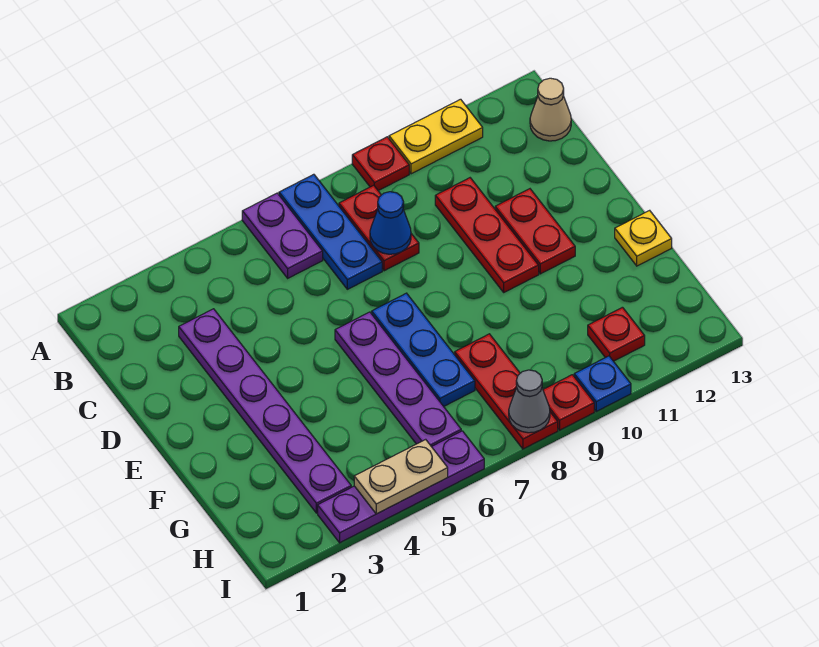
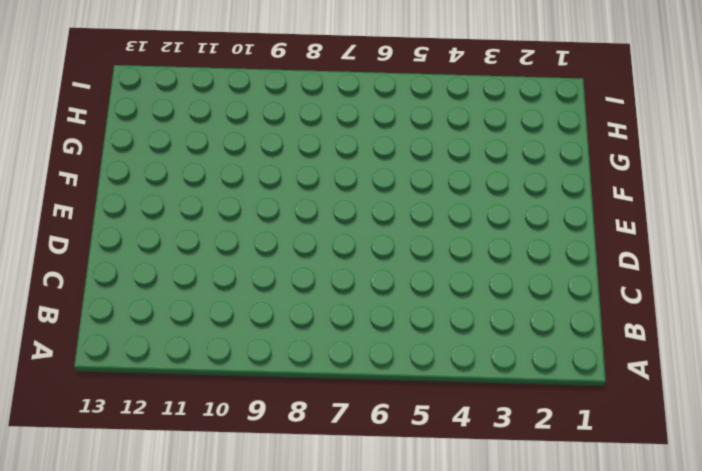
none -> purple 1x2 plate [242,193,323,278]
none -> blue 1x3 plate [279,174,382,289]
none -> red 1x1 plate [352,137,409,191]

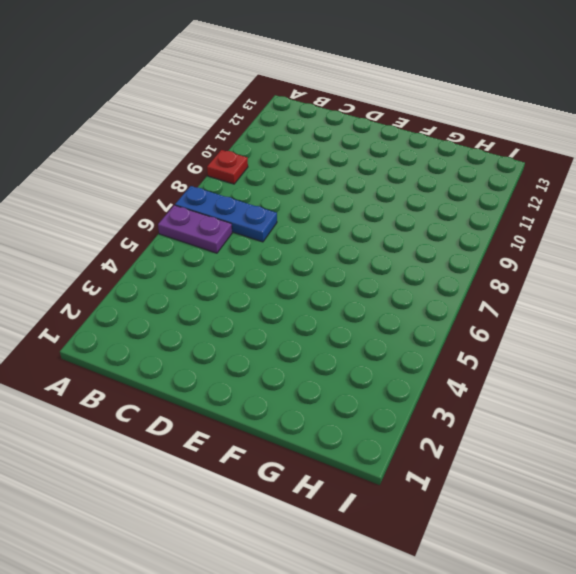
none -> yellow 1x2 plate [389,99,483,174]
none -> red 1x2 plate [339,185,419,271]
none -> tan 1x1 cone [530,78,571,141]

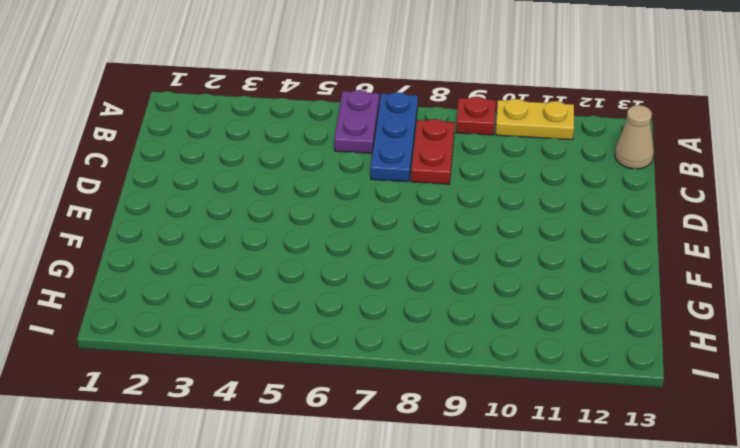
none -> purple 1x6 plate [179,309,351,513]
none -> red 1x3 plate [435,178,539,292]
none -> red 1x2 plate [495,189,575,274]

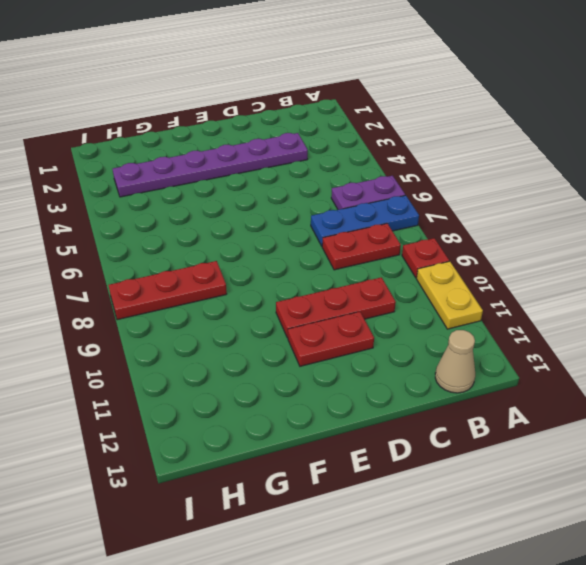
none -> purple 1x4 plate [335,312,461,447]
none -> blue 1x3 plate [372,293,475,406]
none -> yellow 1x1 plate [615,210,672,266]

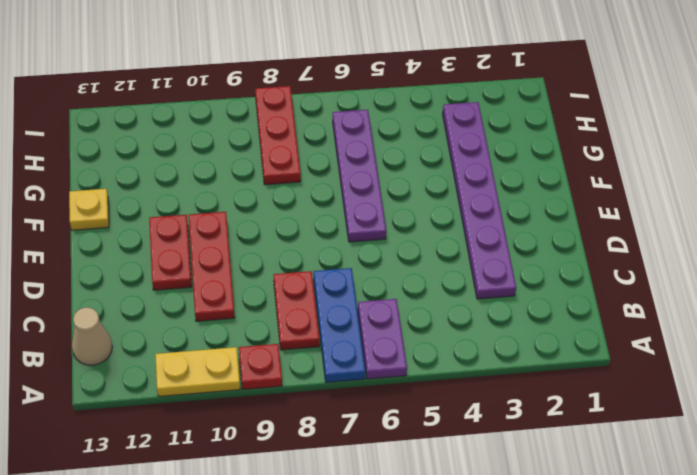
none -> blue 1x3 plate [372,293,475,406]
none -> red 1x1 plate [588,307,645,361]
none -> purple 1x4 plate [318,431,484,543]

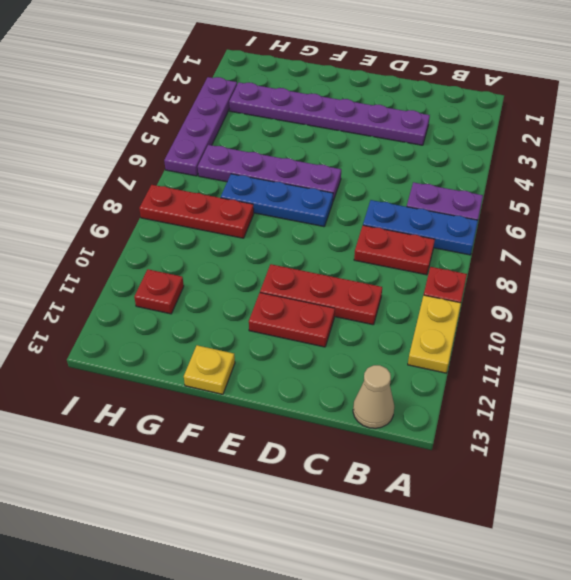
none -> red 1x1 plate [543,375,594,430]
none -> blue 1x1 plate [574,356,631,411]
none -> blue 1x1 cone [370,192,411,254]

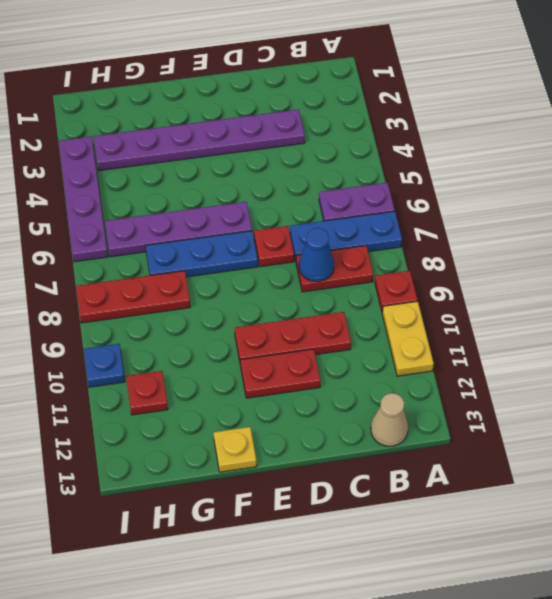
red 1x1 plate [254,226,294,267] -> red 1x1 plate moved to [543,375,594,430]
none -> tan 1x2 plate [354,439,448,514]
none -> grey 1x1 cone [509,370,550,433]

